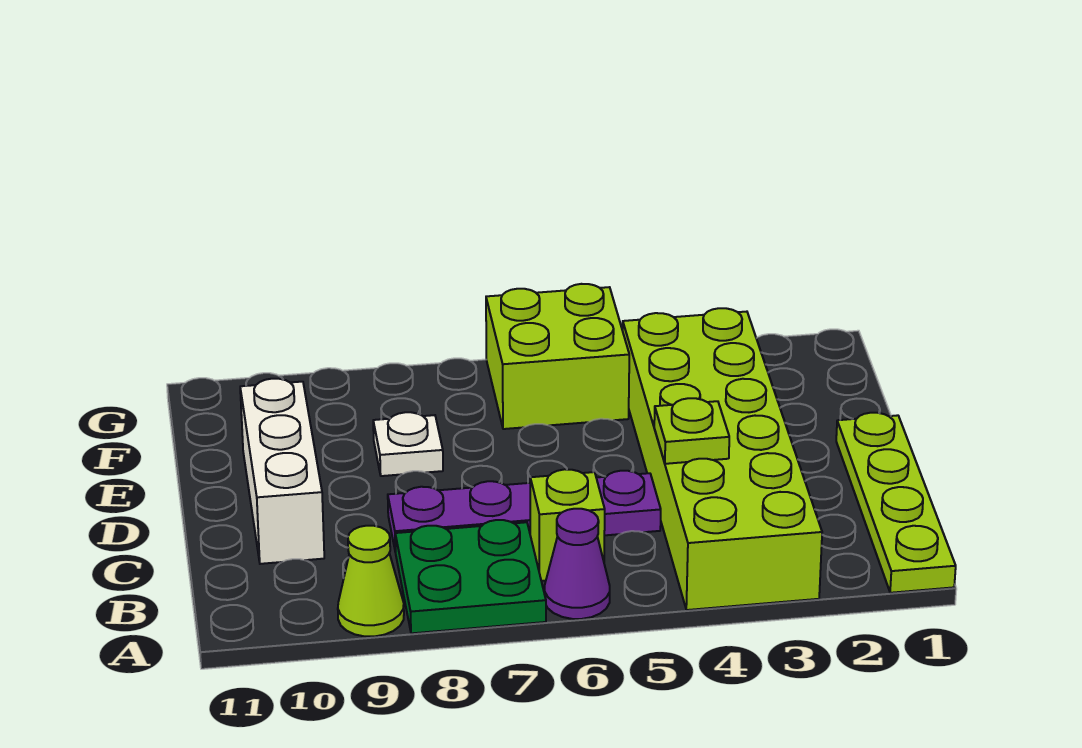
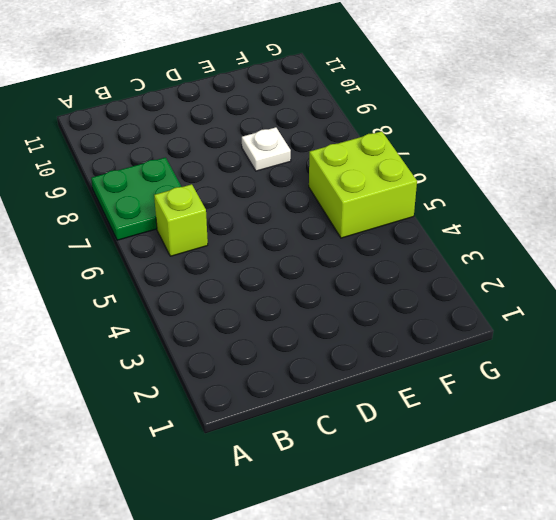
none -> lime 1x4 plate [836,413,956,593]
none -> lime 2x6 brick [623,308,822,610]

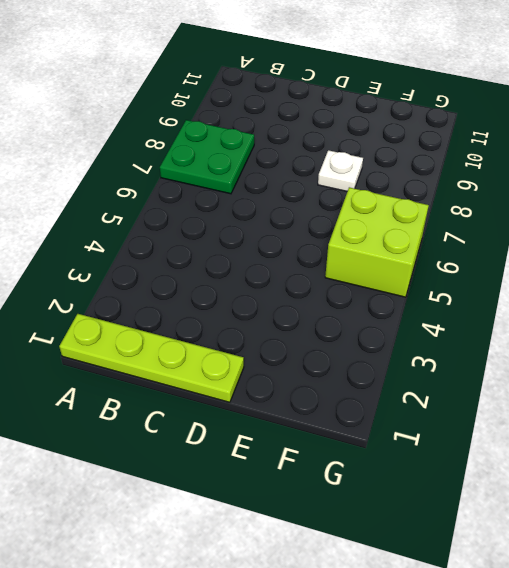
none -> lime 2x6 brick [623,308,822,610]
none -> purple 1x1 cone [545,509,610,619]

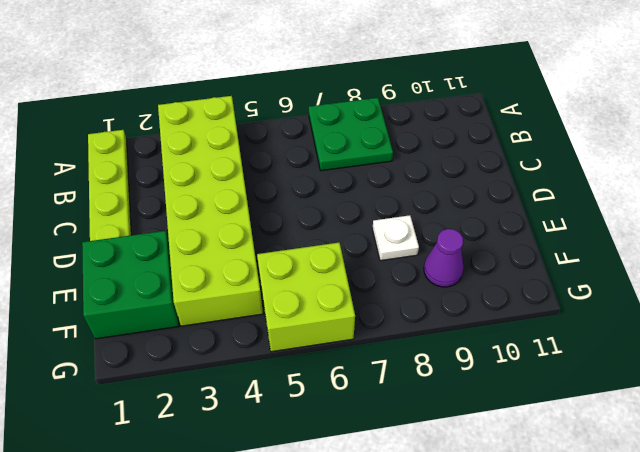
green 2x2 brick [82,231,179,339] -> none
purple 1x1 cone [424,229,464,287] -> purple 1x1 cone moved to [545,509,610,619]
none -> lime 1x1 cone [338,526,404,637]
none -> lime 1x1 brick [530,469,605,581]

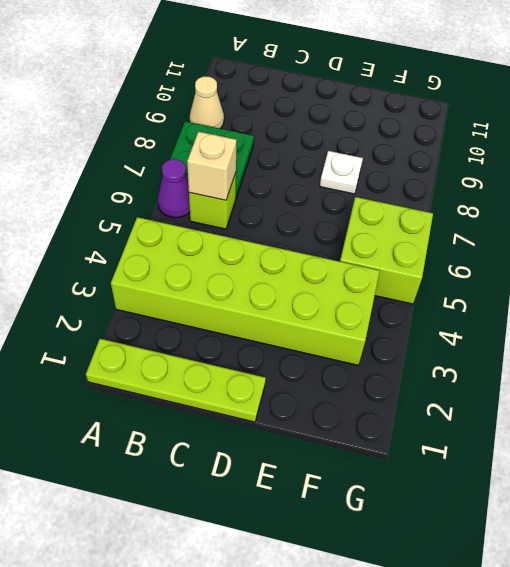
tan 1x1 cone [190,76,224,128] -> lime 1x1 cone [338,526,404,637]
tan 1x1 brick [187,132,237,200] -> none
none -> purple 1x4 plate [388,471,661,552]
none -> white 1x3 brick [240,379,324,564]

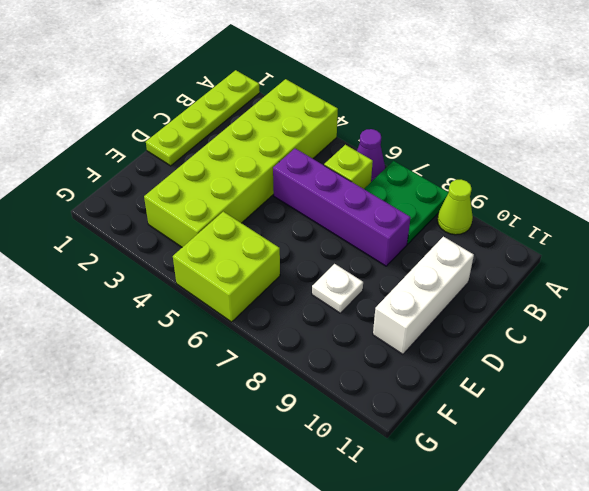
purple 1x4 brick [273,148,411,266] -> purple 1x4 plate [388,471,661,552]
none -> lime 1x1 plate [654,398,729,464]

